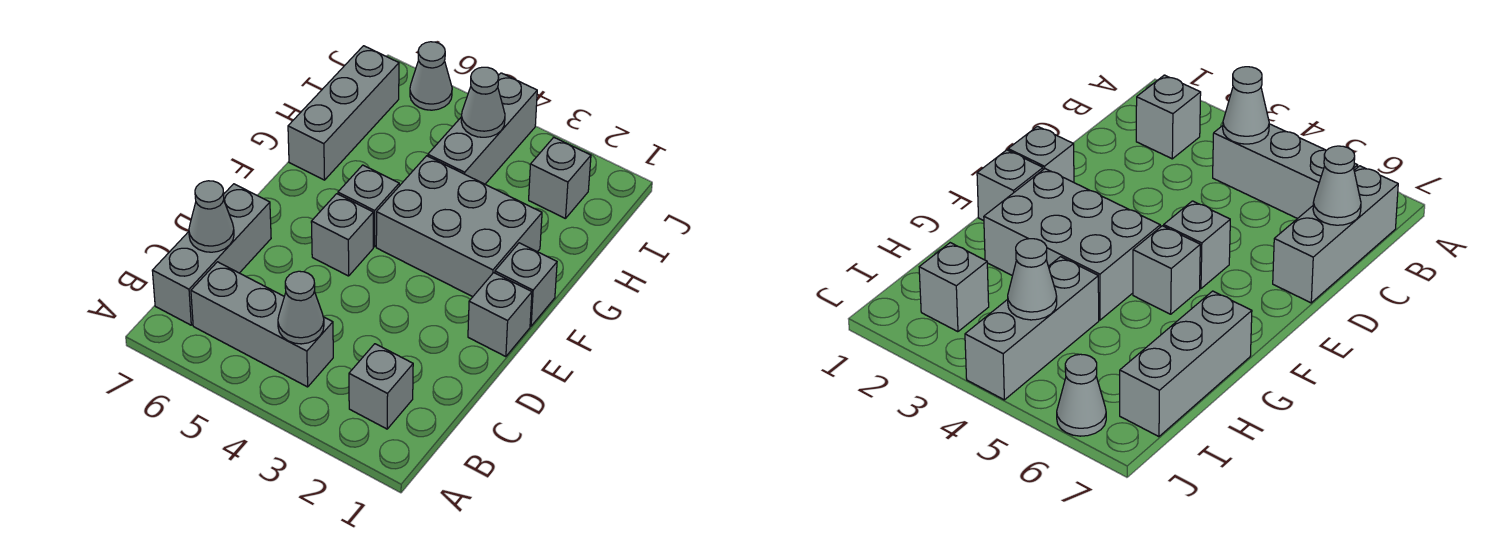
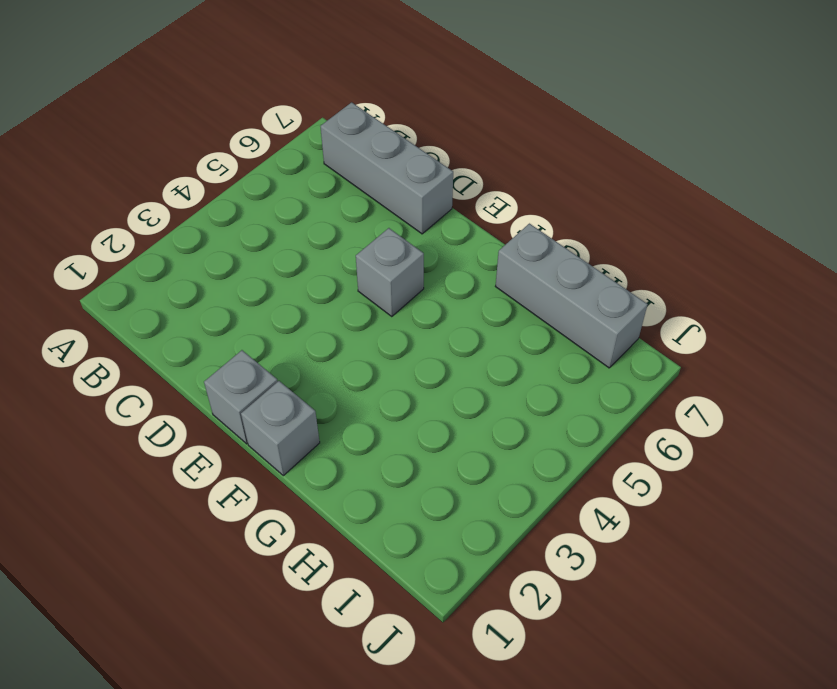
none -> grey 1x1 brick [349,344,413,429]
none -> grey 1x3 brick [191,262,333,387]
none -> grey 2x3 brick [376,156,542,297]

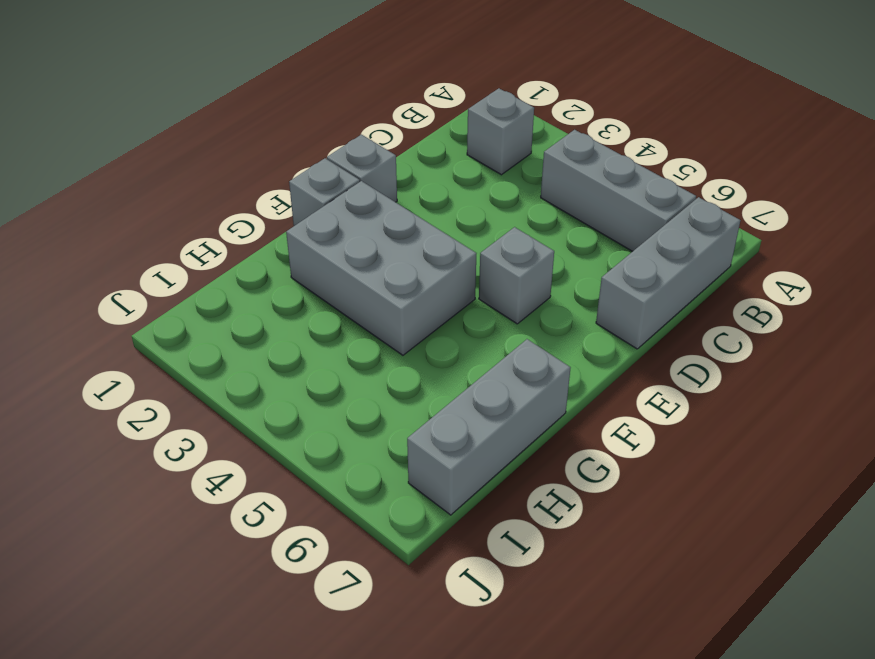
none -> grey 1x1 brick [338,165,399,247]
none -> grey 1x3 brick [428,73,537,184]
none -> grey 1x1 brick [529,137,591,219]

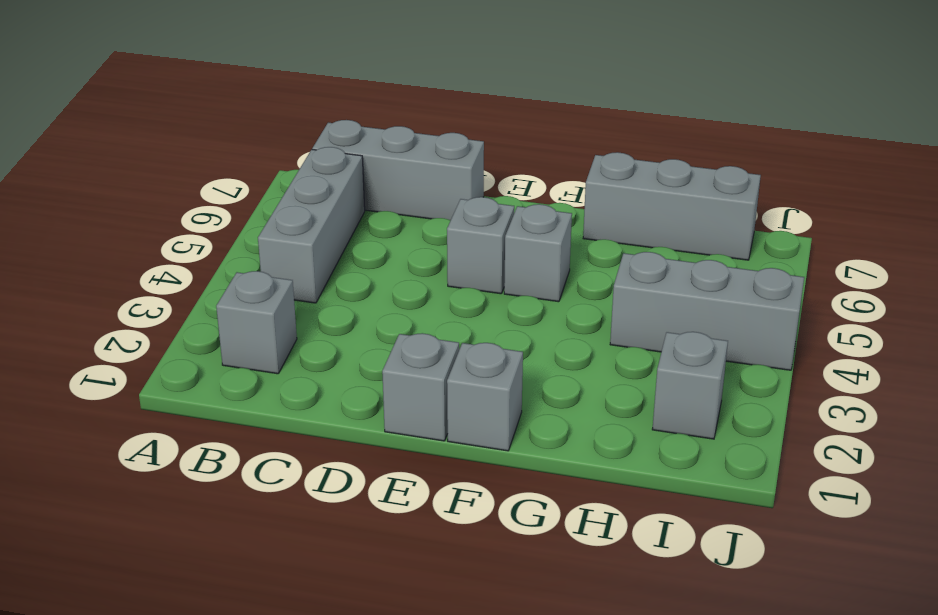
none -> grey 2x3 brick [376,156,542,297]
none -> grey 1x1 cone [410,42,452,110]
none -> grey 1x1 cone [278,271,324,344]

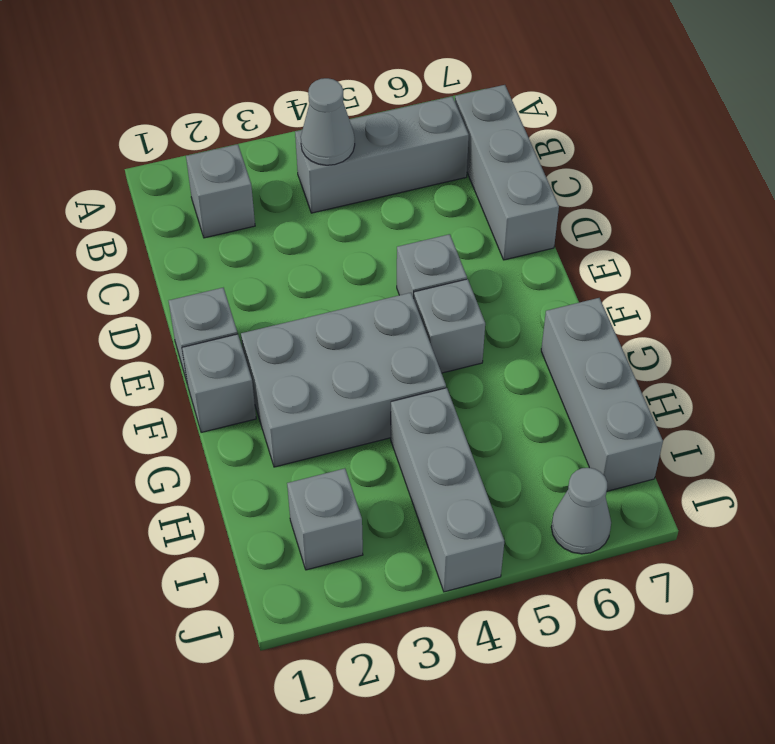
none -> grey 1x1 cone [189,181,234,252]
none -> grey 1x1 cone [461,67,505,137]

